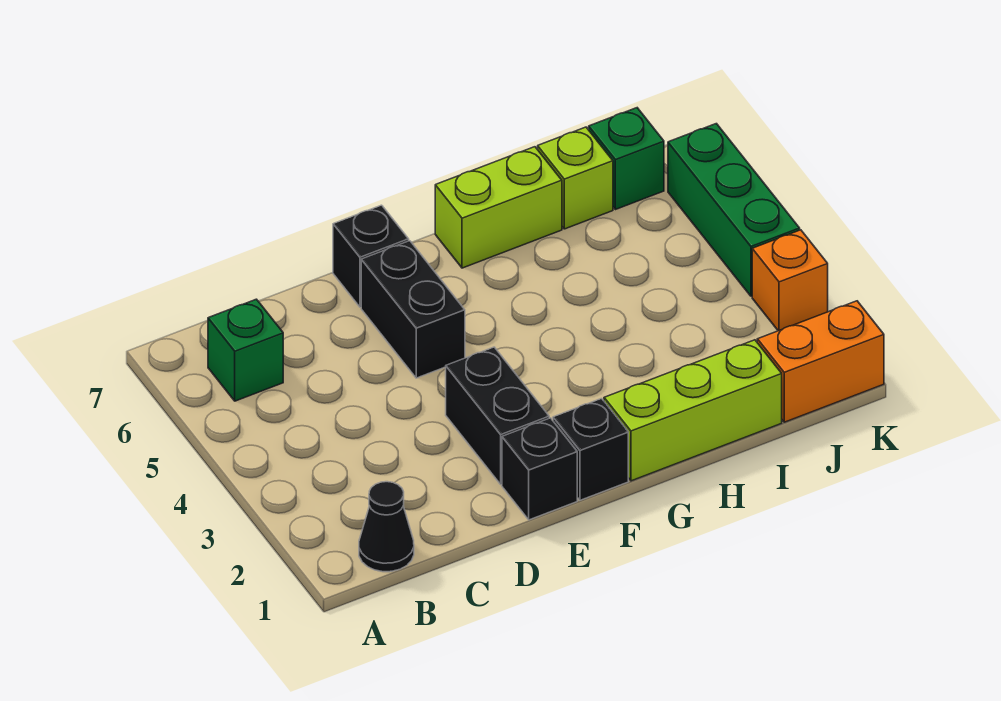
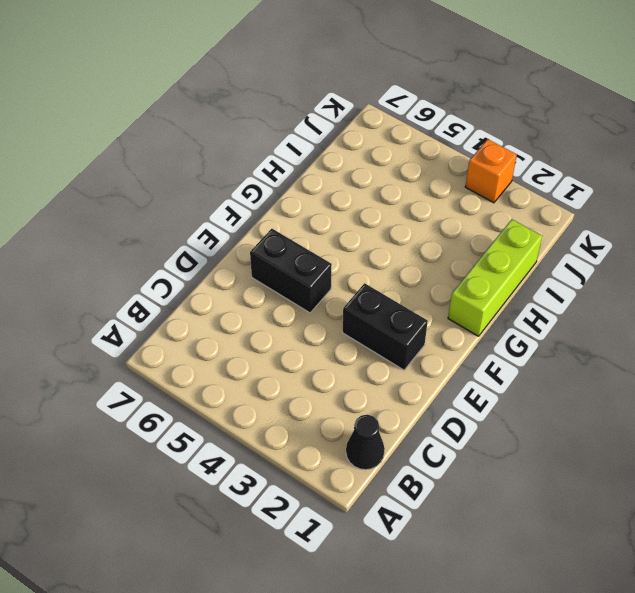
none -> green 1x1 brick [208,299,283,401]
none -> black 1x1 brick [502,418,577,520]
none -> black 1x1 brick [333,205,409,307]

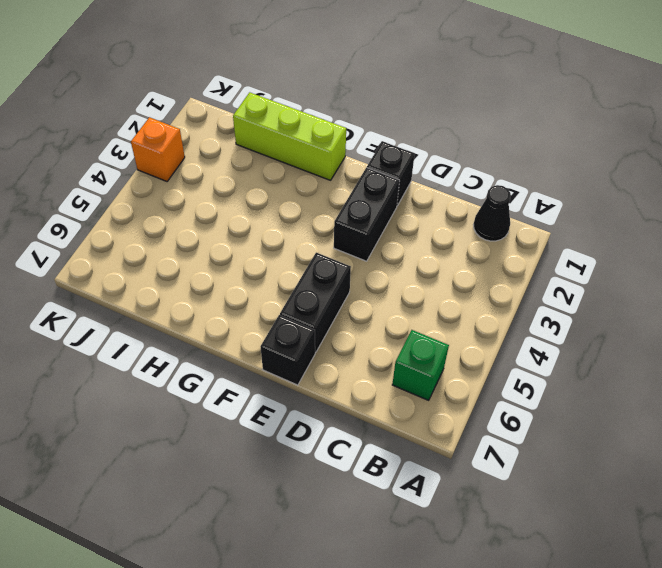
none -> black 1x1 brick [553,399,628,500]
none -> lime 1x2 brick [435,147,562,268]
none -> lime 1x1 brick [538,127,613,229]

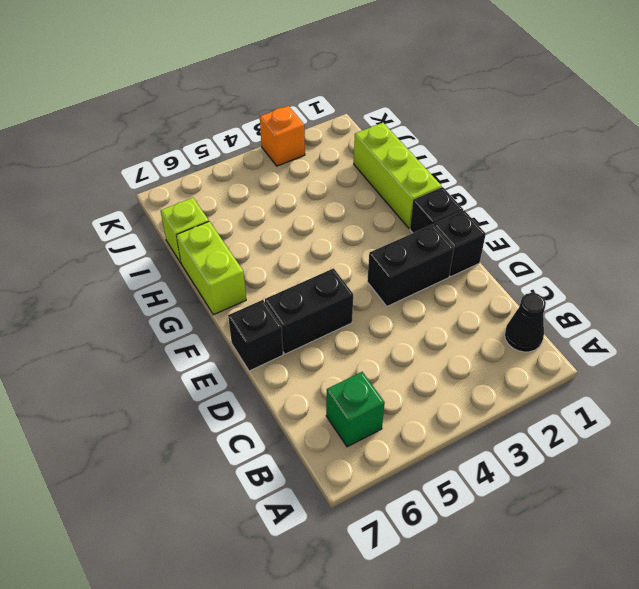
none -> orange 1x2 brick [757,301,884,422]
none -> green 1x1 brick [589,108,664,210]
none -> green 1x3 brick [668,124,800,296]

